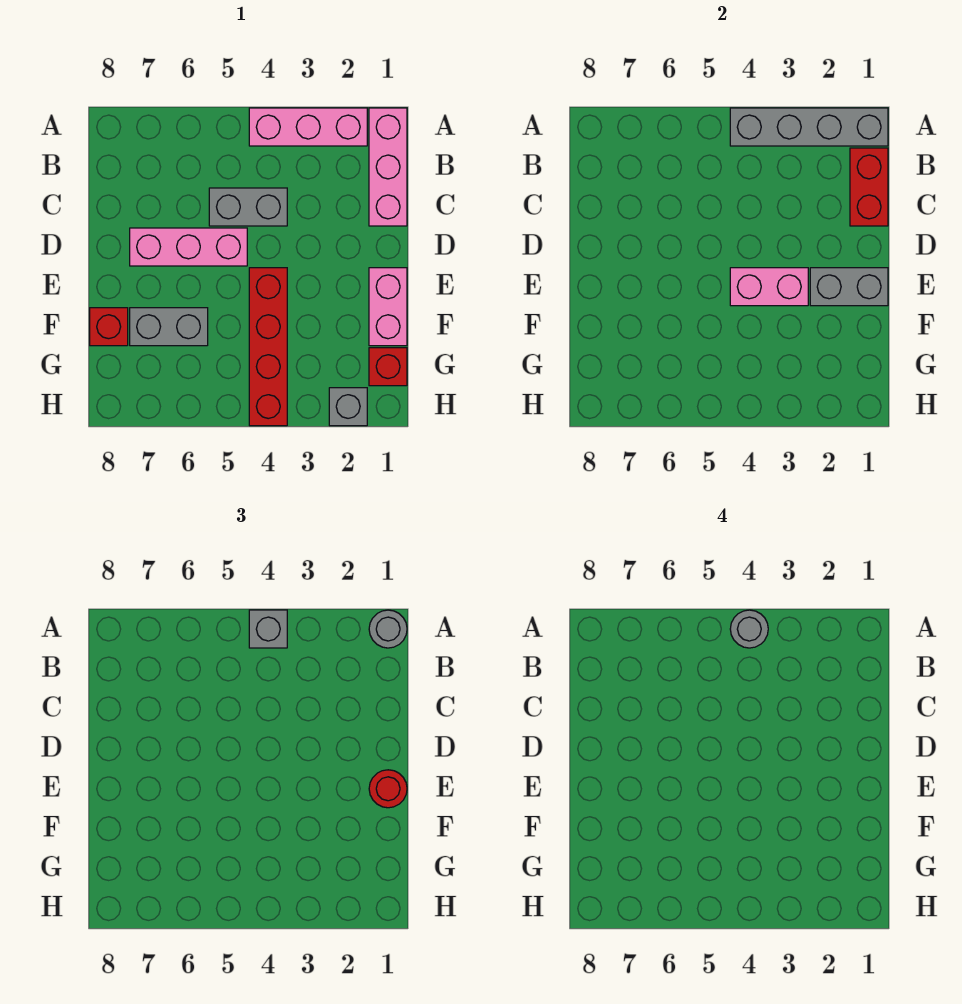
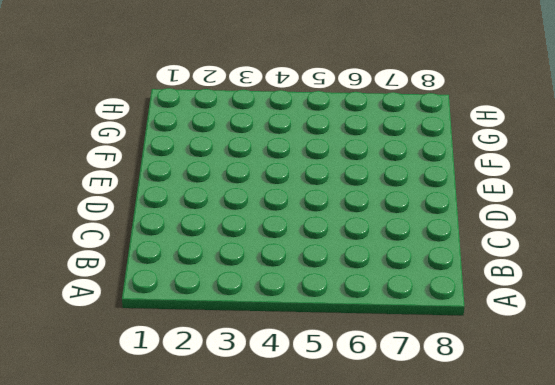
none -> pink 1x3 brick [369,108,407,226]
none -> pink 1x3 brick [249,108,367,146]
none -> grey 1x2 brick [209,188,287,226]

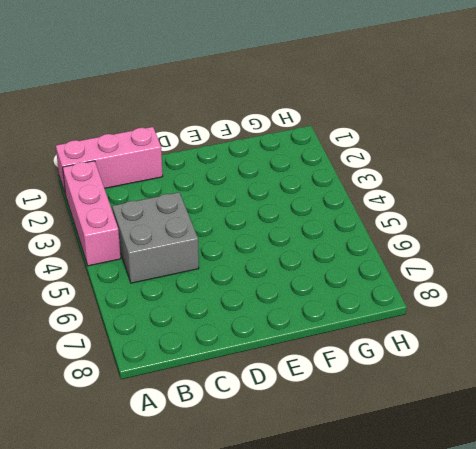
grey 2x2 brick [112,192,199,283] -> grey 1x2 brick [209,188,287,226]
none -> pink 1x3 brick [130,228,247,266]
none -> pink 1x2 brick [369,268,407,346]
none -> red 1x4 brick [249,268,287,426]

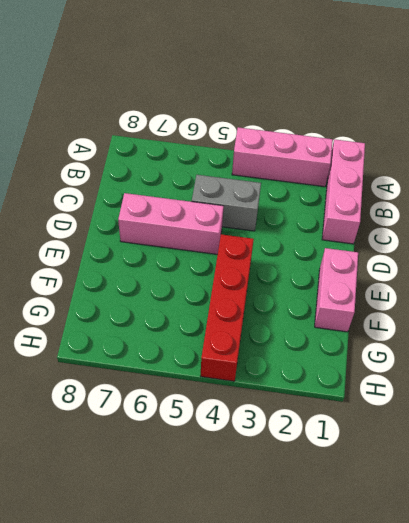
none -> grey 1x2 brick [130,308,208,346]
none -> red 1x1 brick [90,308,128,346]
none -> red 1x1 brick [369,348,407,386]

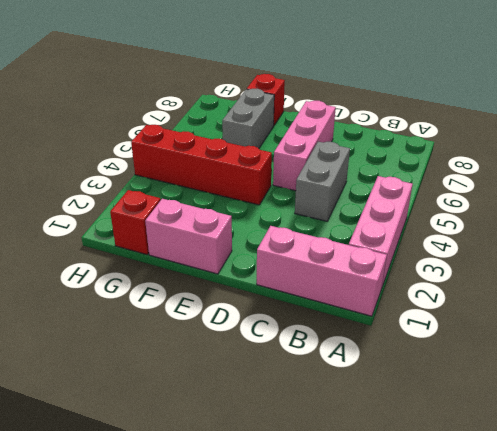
none -> grey 1x1 brick [329,388,367,426]
none -> grey 1x4 brick [730,108,888,146]
none -> red 1x2 brick [850,148,888,226]

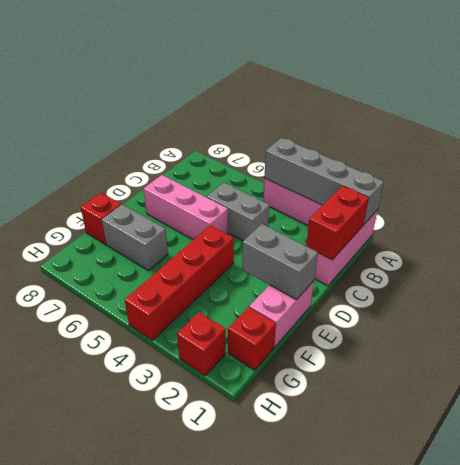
red 1x1 brick [177,312,226,376] -> grey 1x1 brick [329,388,367,426]
none -> pink 1x2 brick [730,268,808,306]
none -> grey 1x1 round brick [369,610,407,648]
none -> grey 1x1 brick [249,610,287,648]

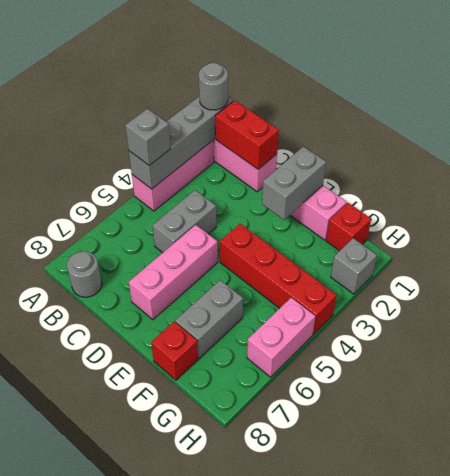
grey 1x1 round brick [67,251,102,297] -> grey 1x1 round brick moved to [730,610,768,648]
pink 1x2 brick [247,298,315,377] -> pink 1x2 brick moved to [730,268,808,306]
none -> red 1x1 round brick [369,770,407,808]

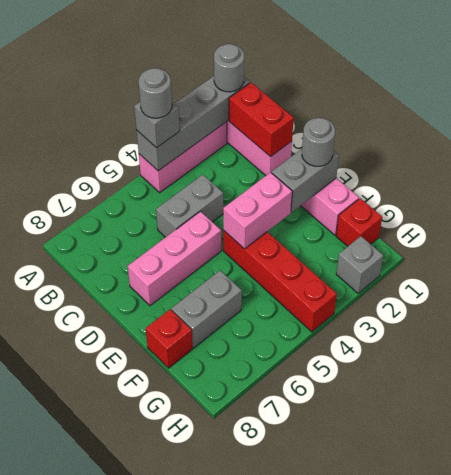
grey 1x1 round brick [302,118,335,166] -> red 1x1 round brick [369,770,407,808]

